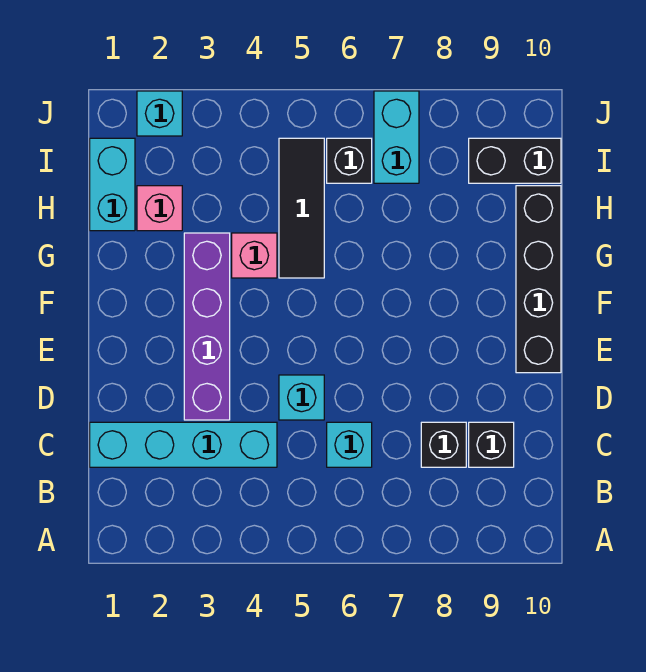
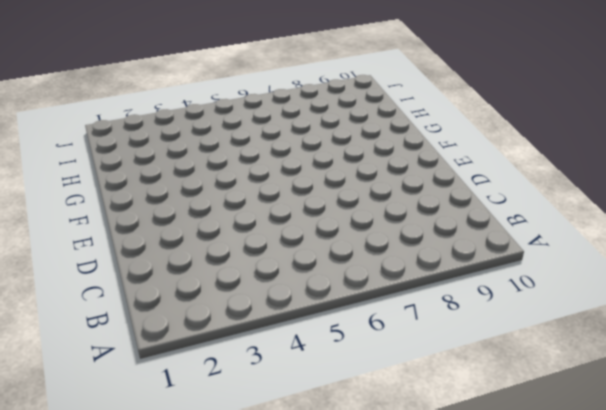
none -> cyan 1x4 brick [90,422,277,467]
none -> cyan 1x1 brick [327,422,372,467]
none -> black 1x1 brick [421,422,466,467]

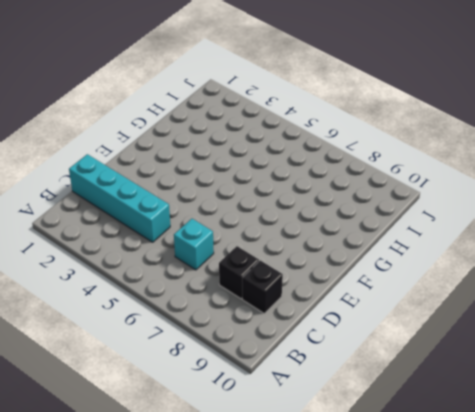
none -> purple 1x4 brick [184,233,230,420]
none -> cyan 1x1 brick [279,375,324,420]
none -> black 1x4 brick [516,186,561,373]

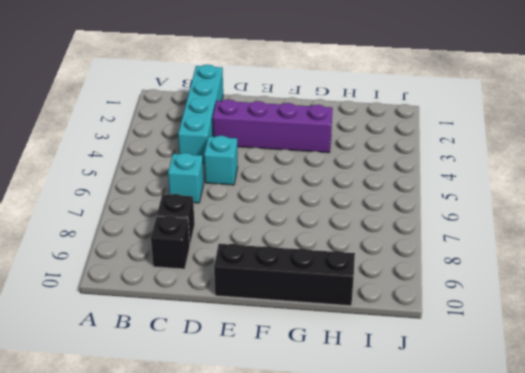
none -> pink 1x1 brick [232,233,277,278]
none -> black 1x3 tile [279,138,324,278]
none -> cyan 1x2 brick [90,138,135,231]

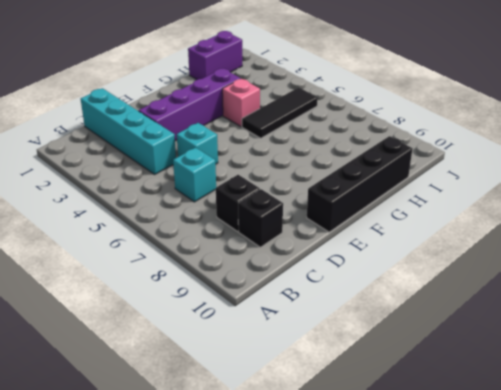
purple 1x2 brick [188,31,242,80] -> cyan 1x2 brick [90,138,135,231]
none -> pink 1x1 brick [137,186,182,231]
none -> black 1x1 brick [327,138,372,183]
none -> cyan 1x2 brick [374,91,419,183]

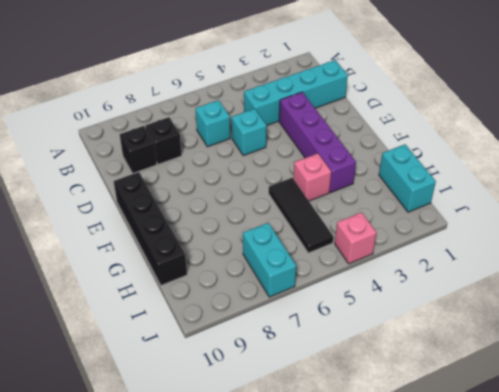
pink 1x1 brick [335,212,376,264] -> pink 1x1 brick moved to [137,186,182,231]
none -> black 1x1 brick [327,138,372,183]
none -> black 1x2 brick [469,138,561,183]
none -> cyan 1x1 brick [137,91,182,136]

